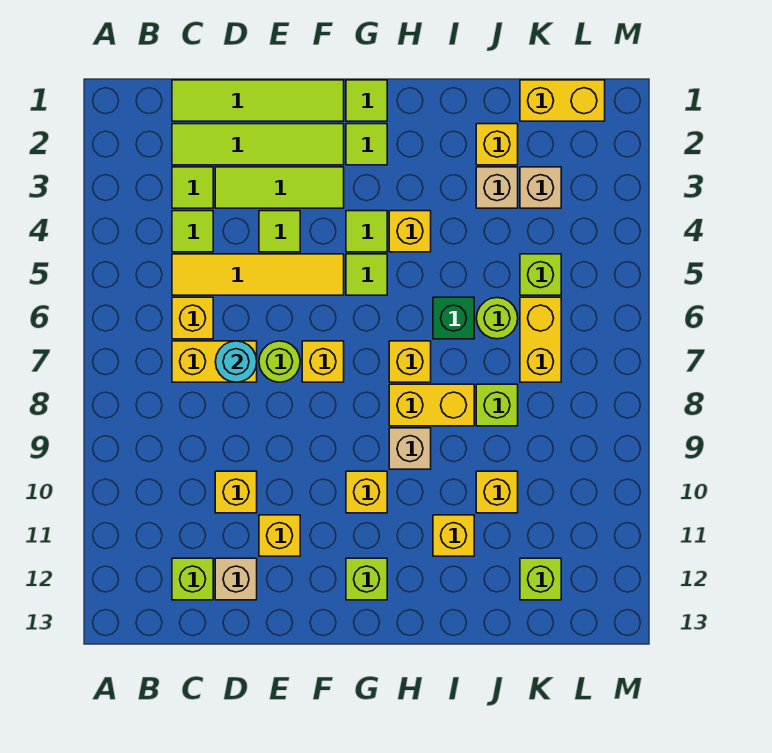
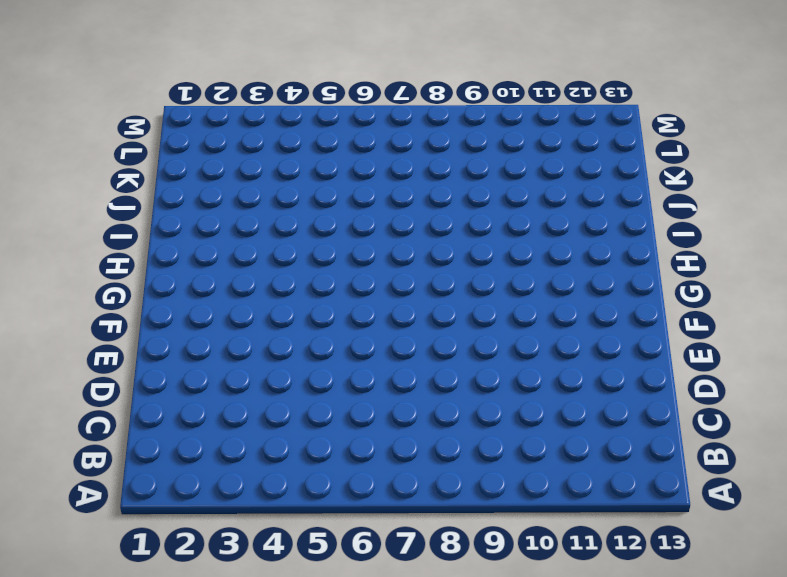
none -> lime 1x4 tile [172,80,344,121]
none -> lime 1x4 tile [172,124,344,165]
none -> lime 1x1 tile [172,167,213,208]
none -> lime 1x1 tile [172,211,213,252]

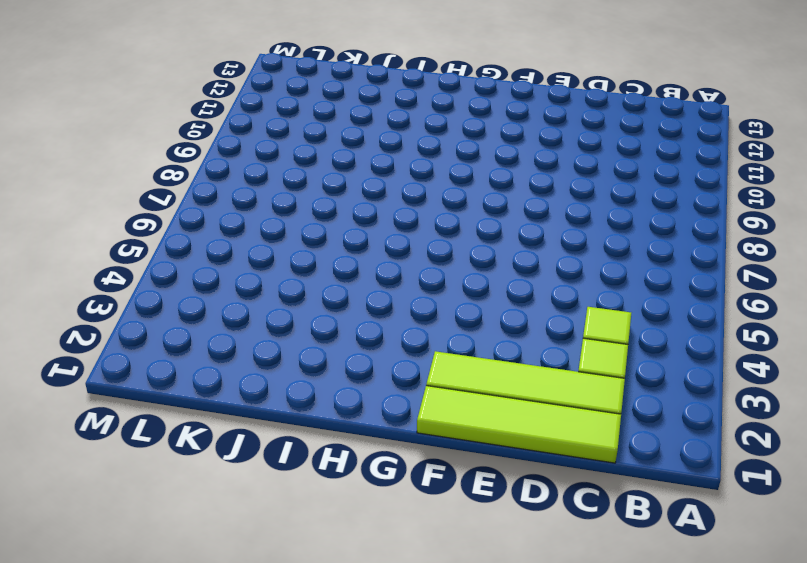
none -> yellow 1x4 tile [172,254,344,295]
none -> yellow 1x1 brick [172,297,213,339]
none -> yellow 1x2 brick [172,341,257,382]
none -> lime 1x1 brick [172,558,213,600]

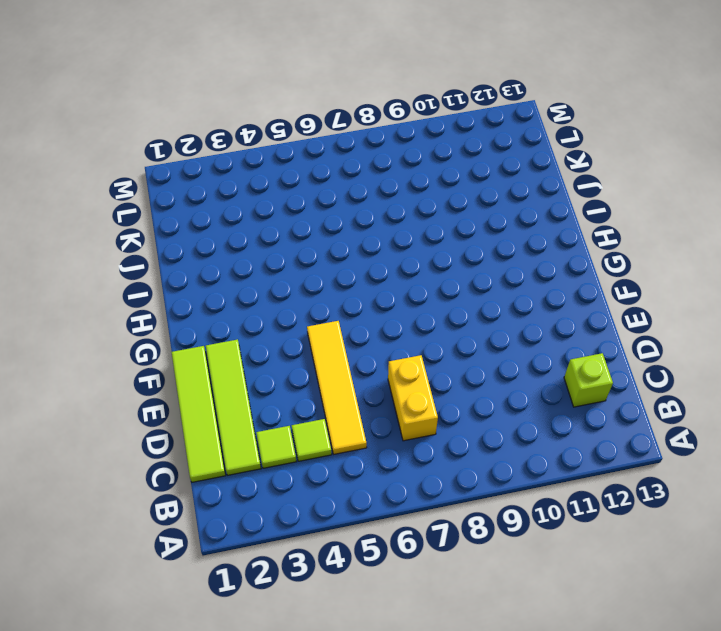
none -> yellow 1x1 brick [172,297,213,339]
none -> lime 1x3 tile [215,167,344,208]
none -> yellow 1x1 brick [215,471,257,513]
none -> tan 1x1 brick [215,558,257,600]

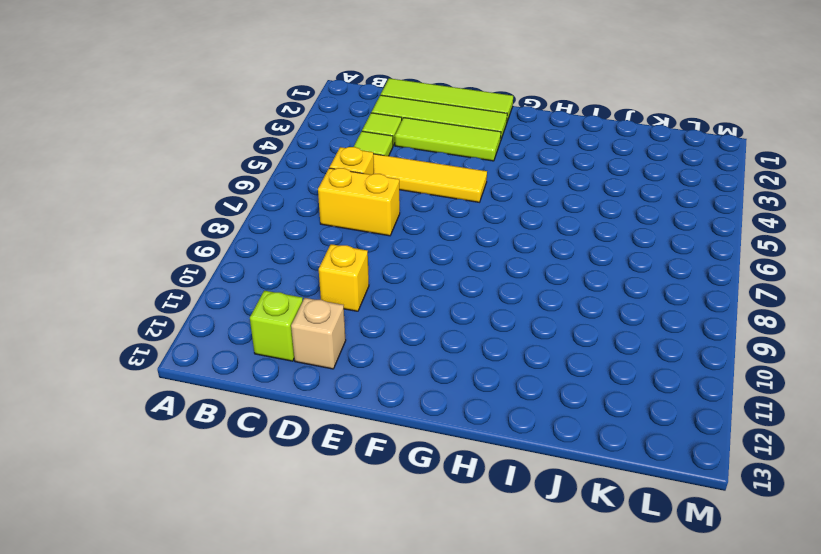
none -> lime 1x1 tile [259,211,300,252]
none -> lime 1x1 round brick [259,341,300,382]
none -> yellow 1x1 brick [259,515,300,556]
none -> yellow 1x1 brick [302,341,344,382]

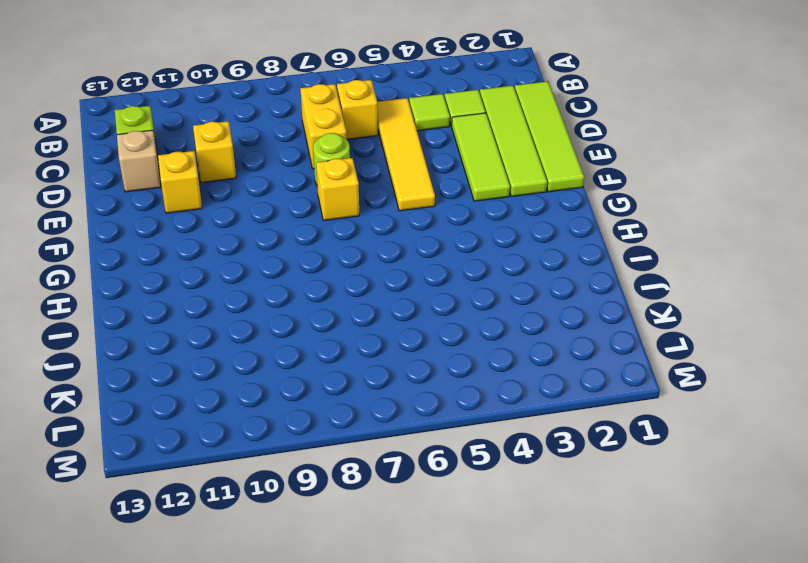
none -> lime 1x1 tile [259,211,300,252]
none -> lime 1x1 tile [346,80,387,121]
none -> lime 1x1 tile [346,124,387,165]
none -> lime 1x1 tile [346,211,387,252]

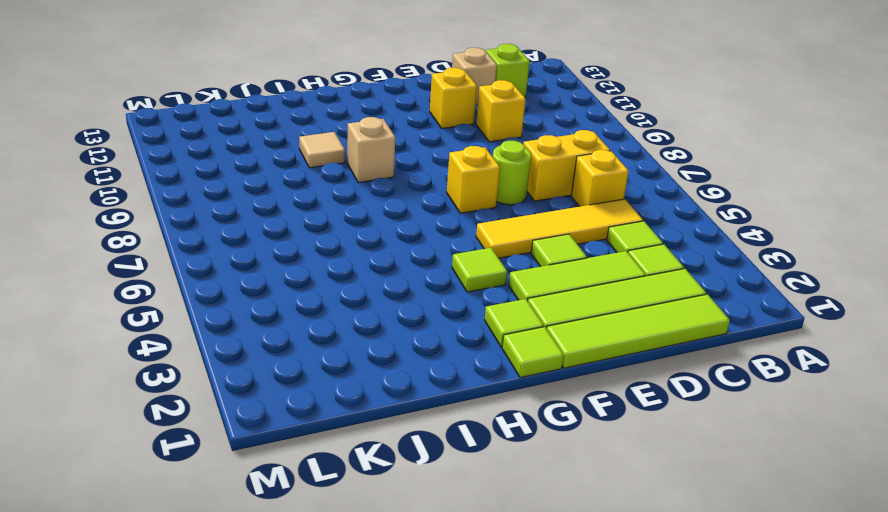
tan 1x1 tile [299,132,345,168] -> none
none -> lime 1x1 tile [346,254,387,295]
none -> yellow 1x1 brick [346,471,387,513]
none -> lime 1x1 brick [346,558,387,600]
none -> yellow 1x1 brick [389,211,431,252]

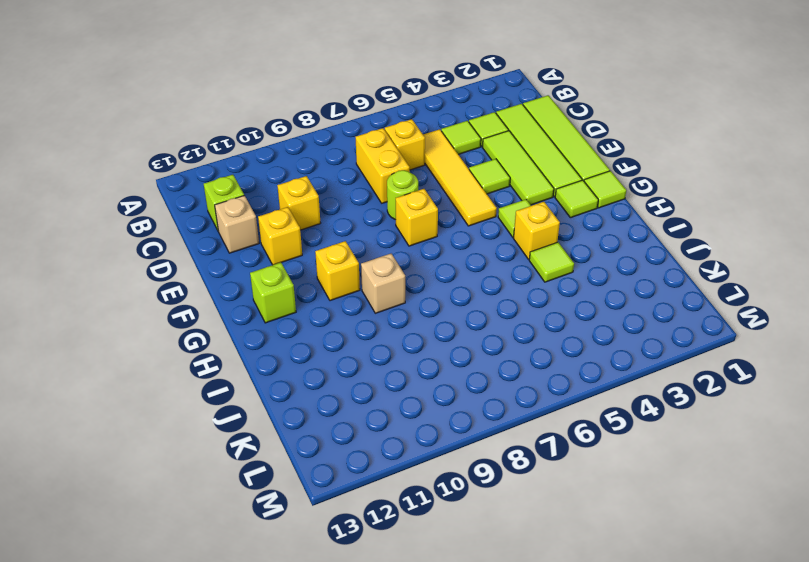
lime 1x1 tile [529,242,574,282] -> lime 1x1 tile moved to [346,254,387,295]
none -> yellow 1x1 brick [389,341,431,382]
none -> yellow 1x2 brick [389,384,474,426]
none -> green 1x1 brick [433,297,474,339]
none -> yellow 1x1 brick [433,515,474,556]

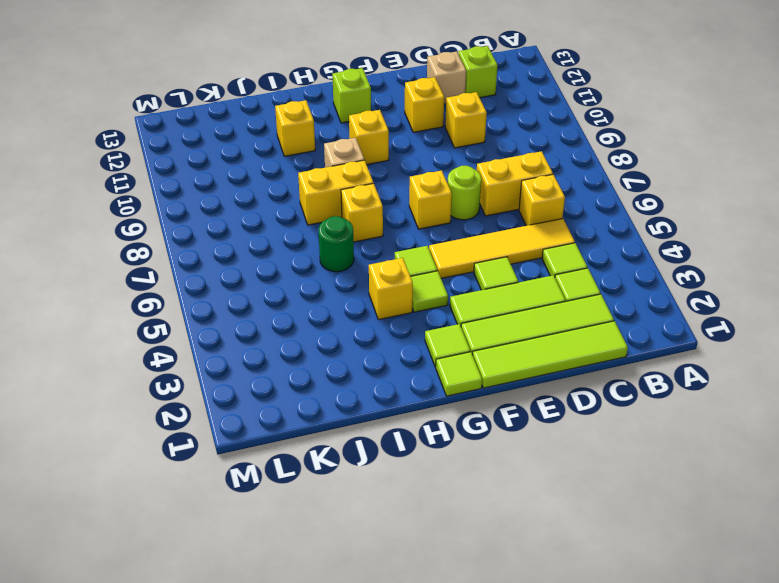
green 1x1 round brick [318,216,354,272] -> green 1x1 brick [433,297,474,339]
none -> yellow 1x1 brick [476,124,518,165]
none -> tan 1x1 brick [476,167,518,208]
none -> lime 1x1 round brick [476,298,518,339]
none -> lime 1x1 brick [476,384,518,426]

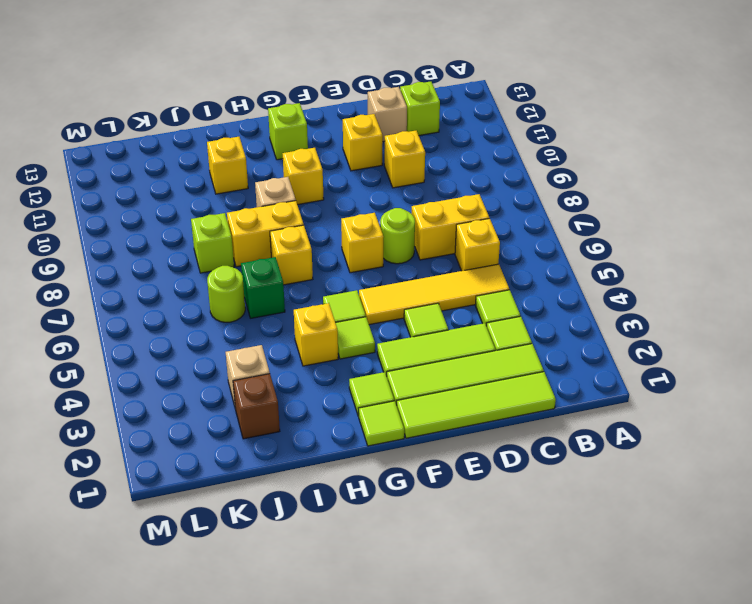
brown 1x1 brick [233,374,280,439] -> yellow 1x1 brick [476,124,518,165]
none -> yellow 1x1 brick [476,471,518,513]
none -> yellow 1x2 brick [520,80,605,121]
none -> tan 1x1 brick [520,167,561,208]
none -> lime 1x1 brick [520,254,561,295]

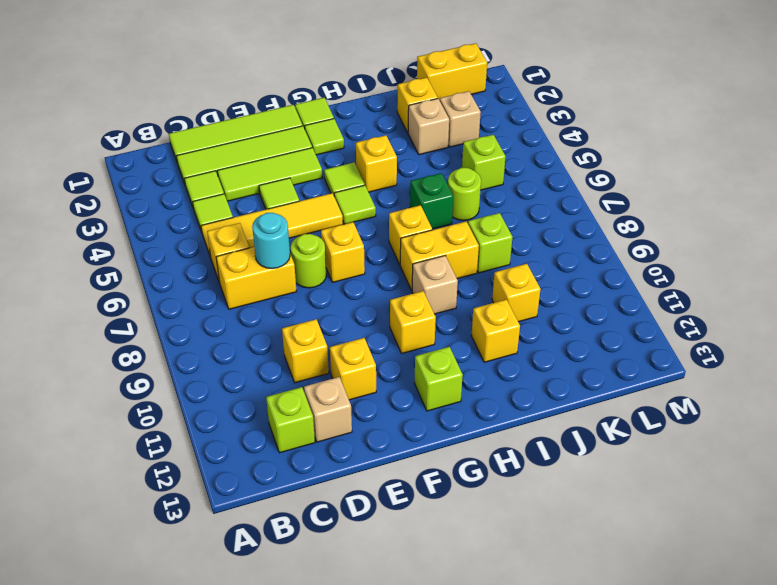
none -> yellow 1x2 brick [520,297,561,382]
none -> lime 1x1 brick [520,558,561,600]

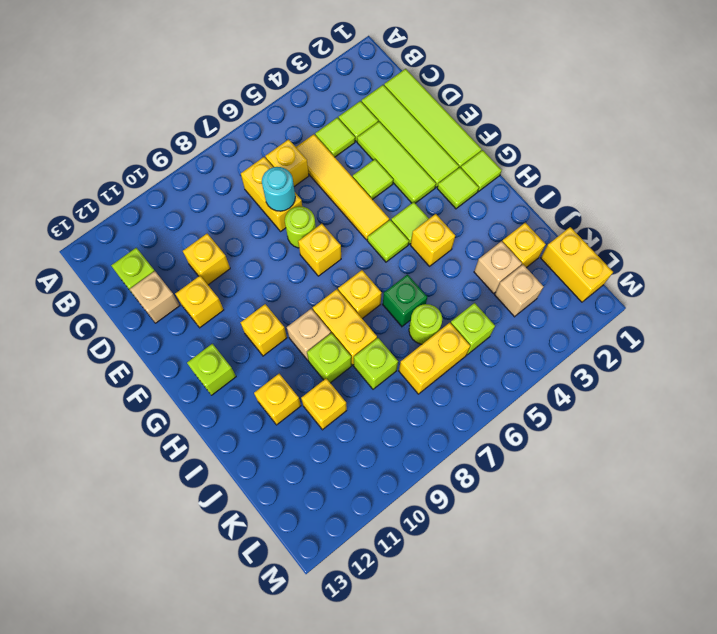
lime 1x1 brick [307,333,352,383] -> lime 1x1 brick moved to [520,558,561,600]

